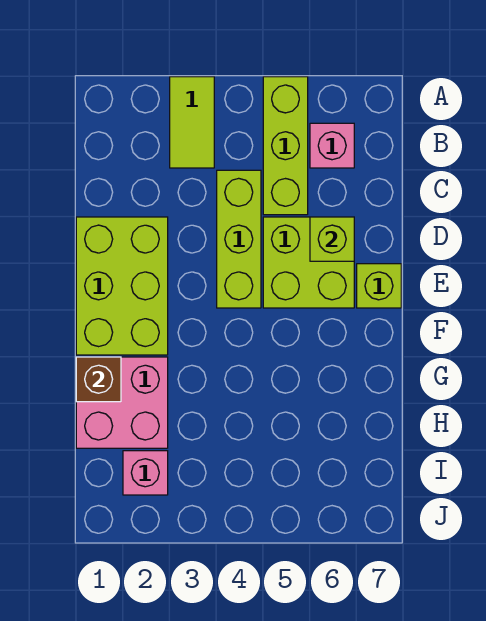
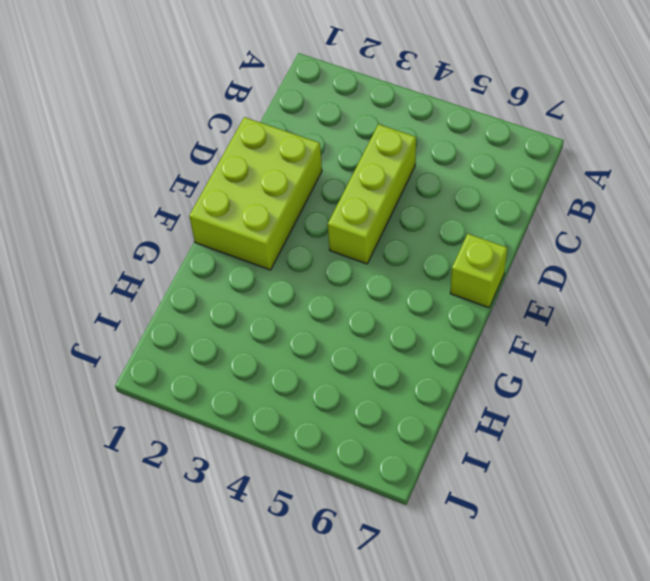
none -> lime 1x2 tile [170,77,214,168]
none -> lime 1x3 brick [263,77,308,215]

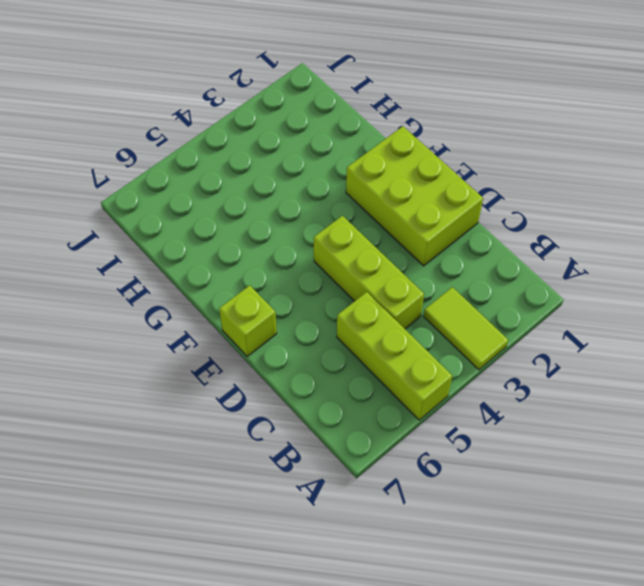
none -> pink 1x1 brick [310,123,354,168]
none -> lime 2x2 brick [263,217,354,308]

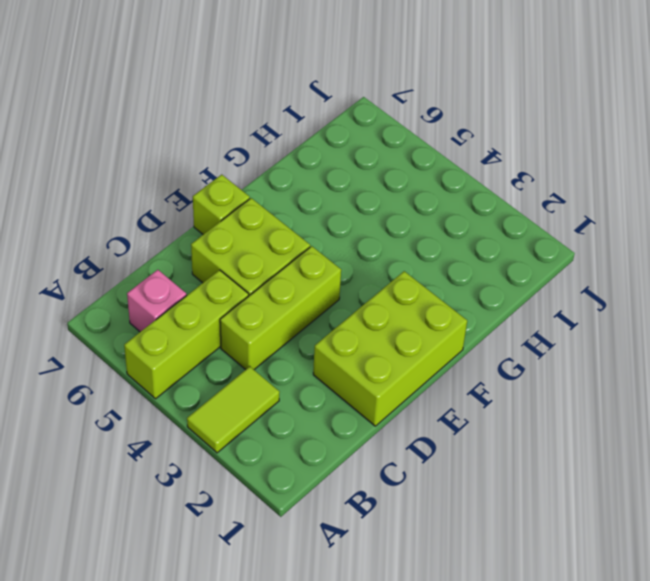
none -> pink 2x2 brick [76,357,168,448]
none -> pink 1x1 brick [123,451,168,495]

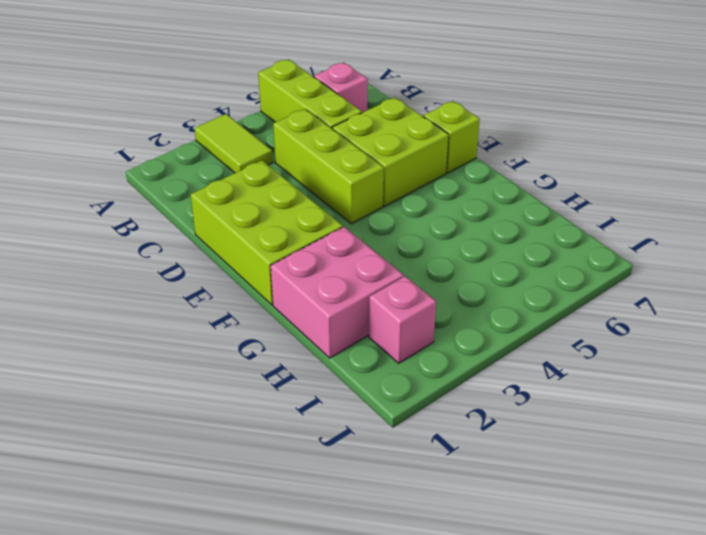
none -> lime 1x1 brick [310,217,354,261]
none -> brown 1x1 brick [76,357,121,402]

